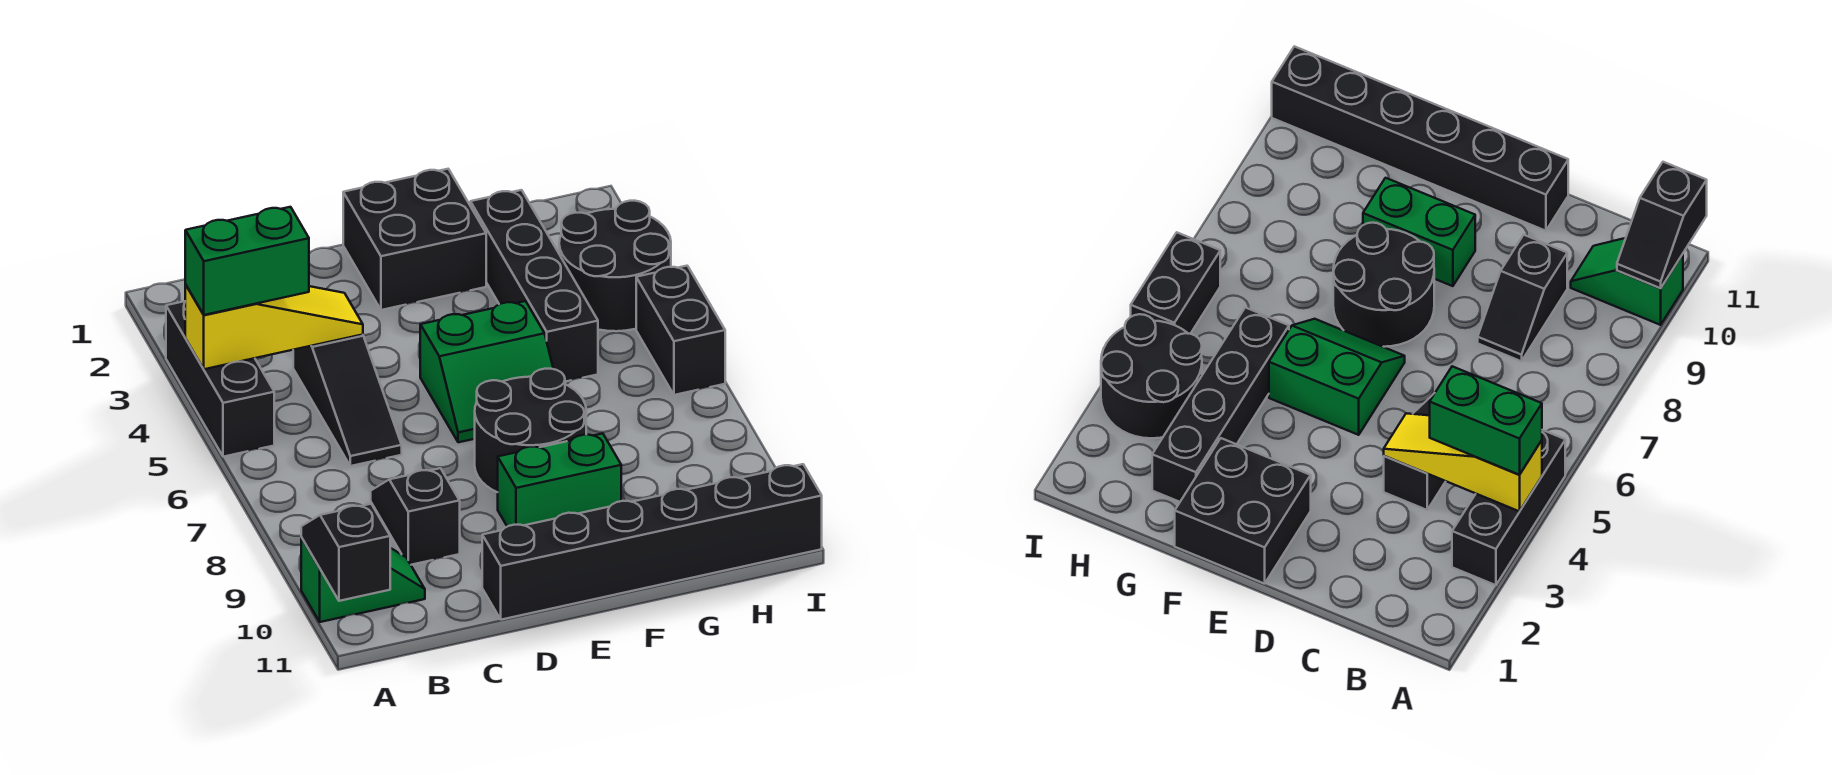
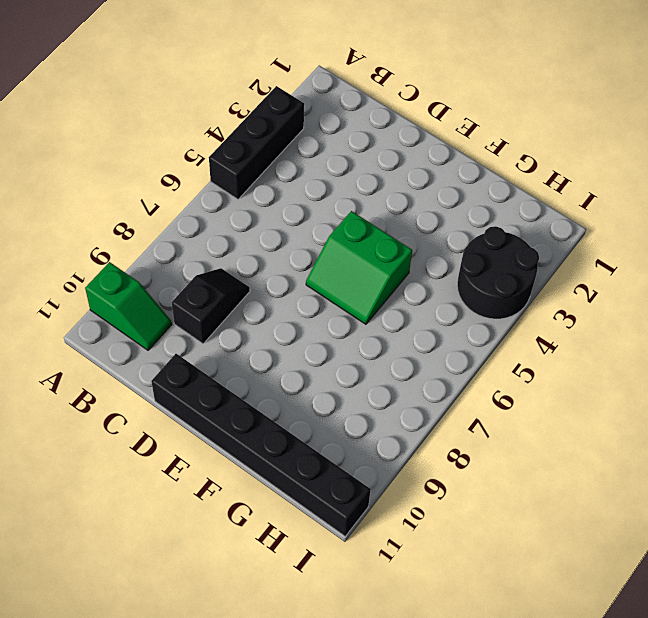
none -> black 1x3 slope [293,335,402,466]
none -> black 2x2 brick [343,169,486,310]
none -> black 2x2 round brick [475,369,586,492]

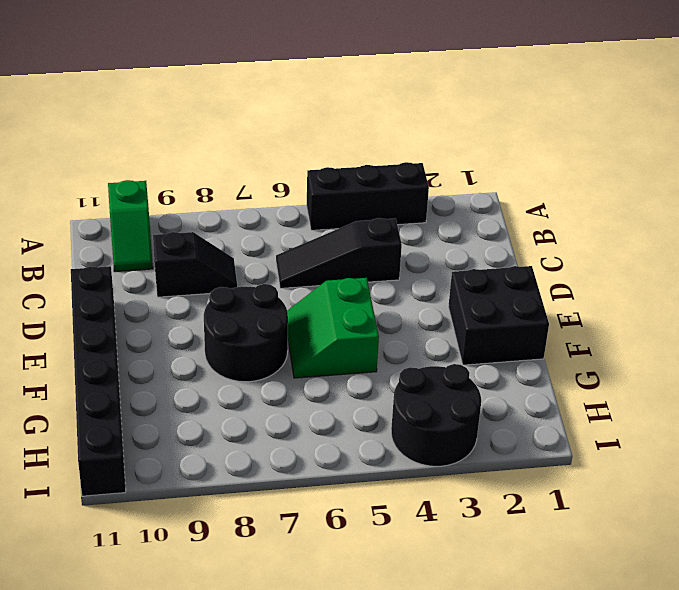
none -> green 1x2 brick [498,434,621,527]
none -> black 1x4 brick [470,190,598,382]
none -> black 1x2 brick [636,266,725,395]

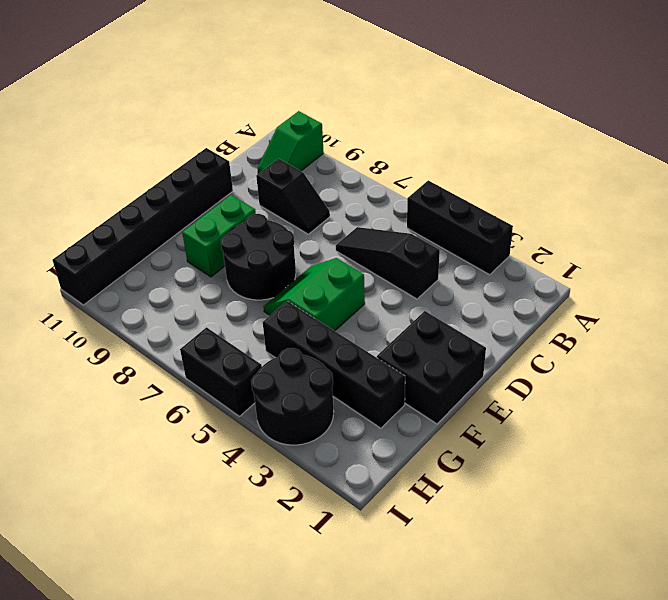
none -> yellow 1x3 slope [185,284,363,369]
none -> black 1x2 slope [301,504,390,601]
none -> green 1x2 brick [185,207,309,315]

